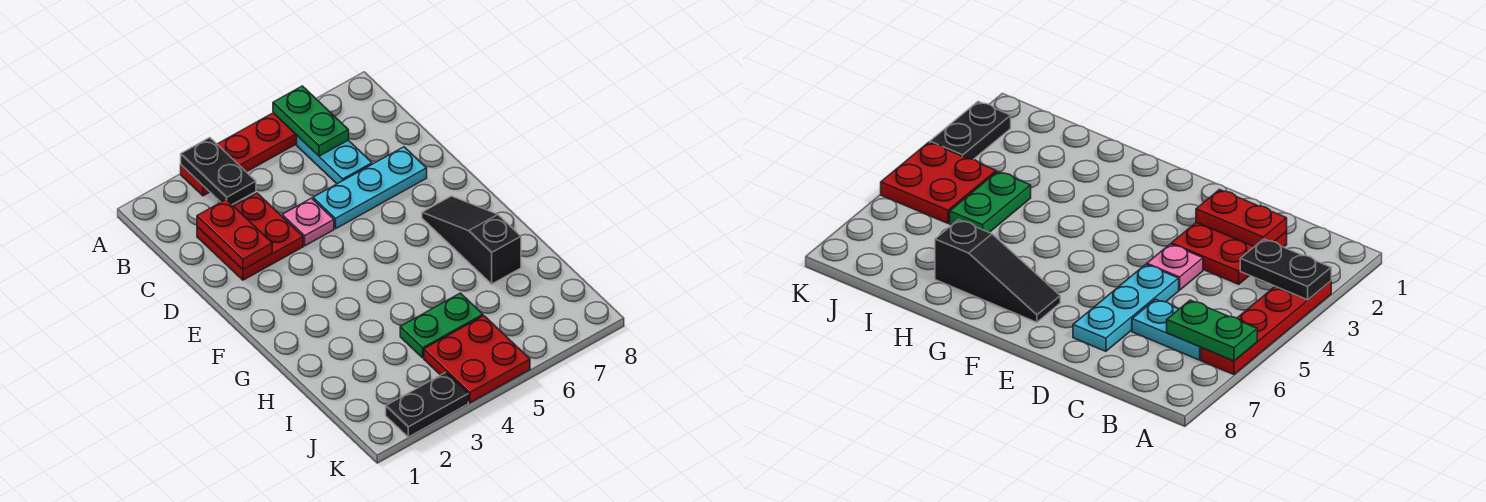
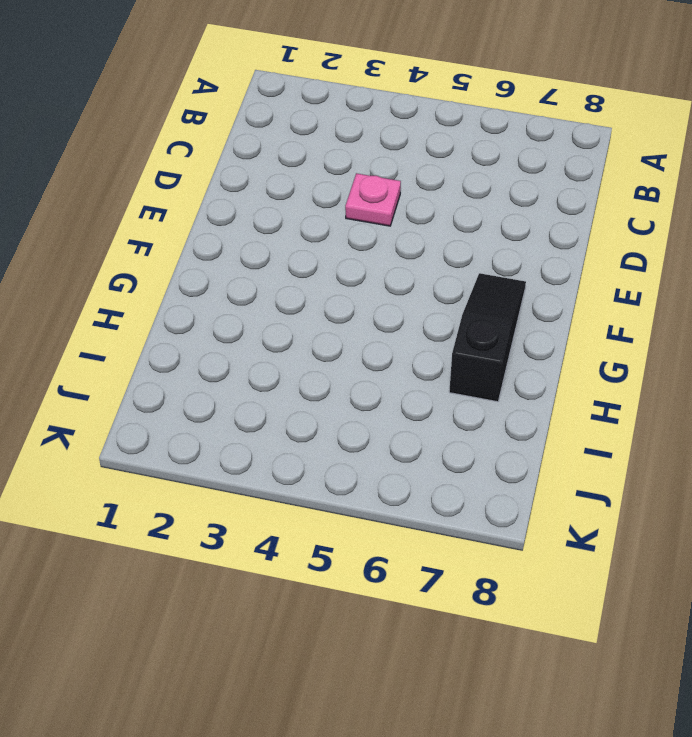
none -> red 1x4 plate [181,113,297,196]
none -> cyan 1x2 plate [297,136,372,184]
none -> red 2x2 plate [197,193,303,280]

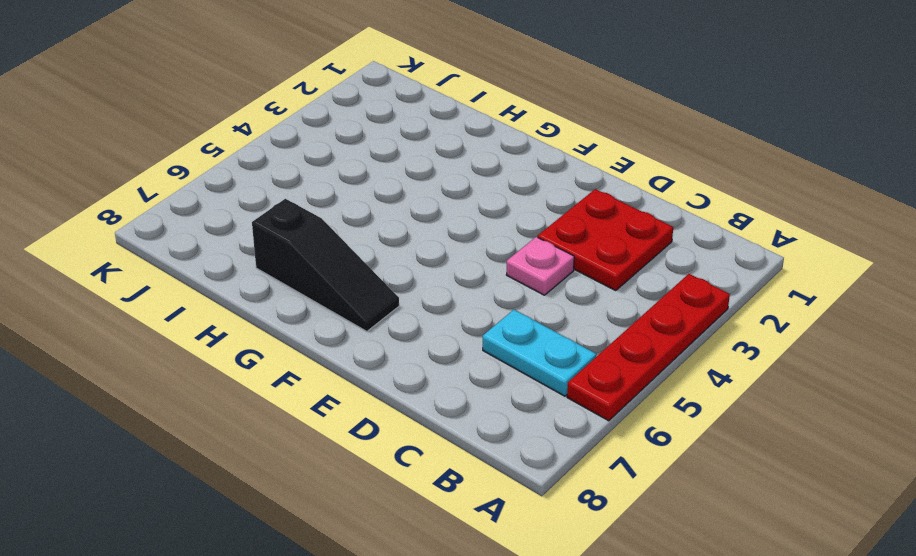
none -> cyan 1x3 plate [313,147,427,229]
none -> green 1x2 plate [400,293,483,358]
none -> red 2x2 plate [424,316,530,403]

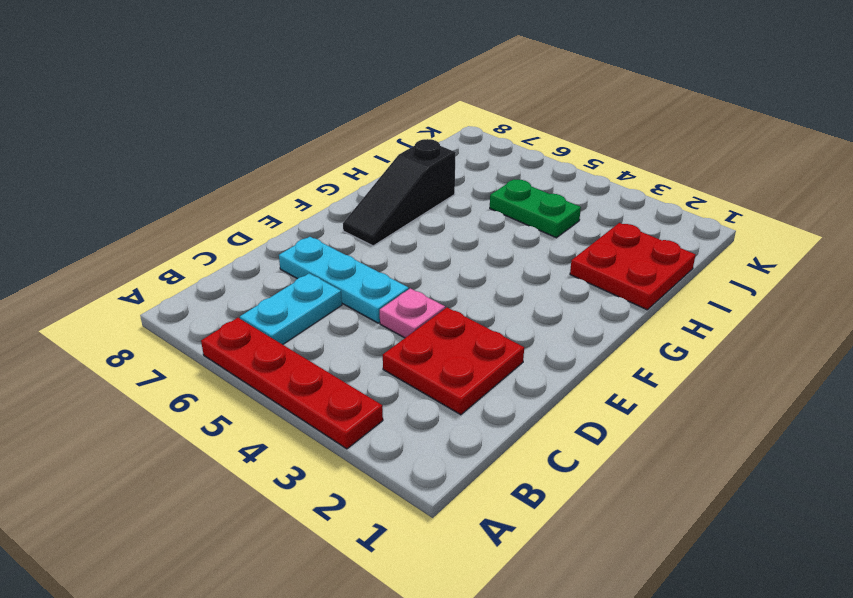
red 2x2 plate [570,223,695,310] -> red 2x2 plate moved to [424,316,530,403]
none -> black 1x2 plate [386,372,468,437]
none -> black 1x2 plate [181,138,256,205]
none -> green 1x2 plate [273,86,349,156]

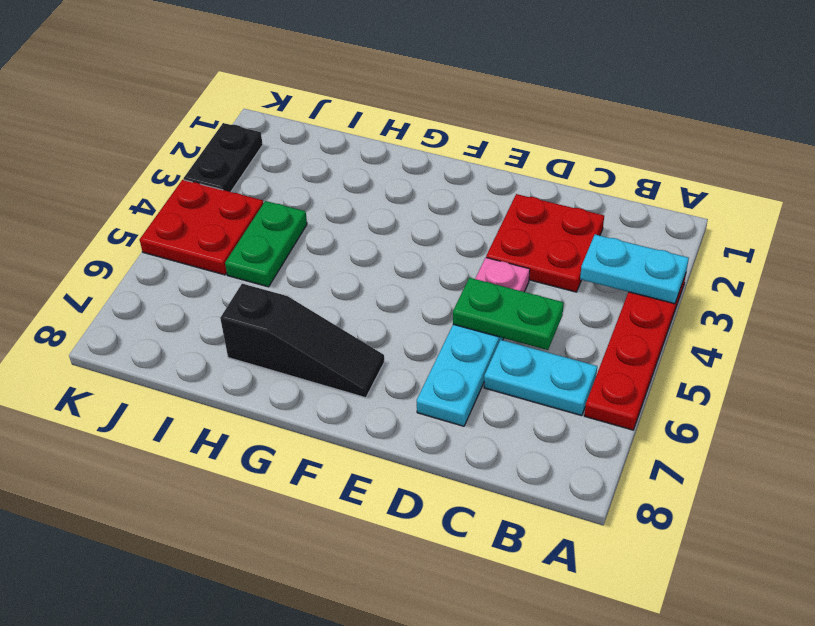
cyan 1x2 plate [580,235,689,304] -> black 1x2 plate [181,138,256,205]
green 1x2 plate [453,278,564,350] -> green 1x2 plate moved to [273,86,349,156]
none -> red 1x2 plate [197,200,272,270]

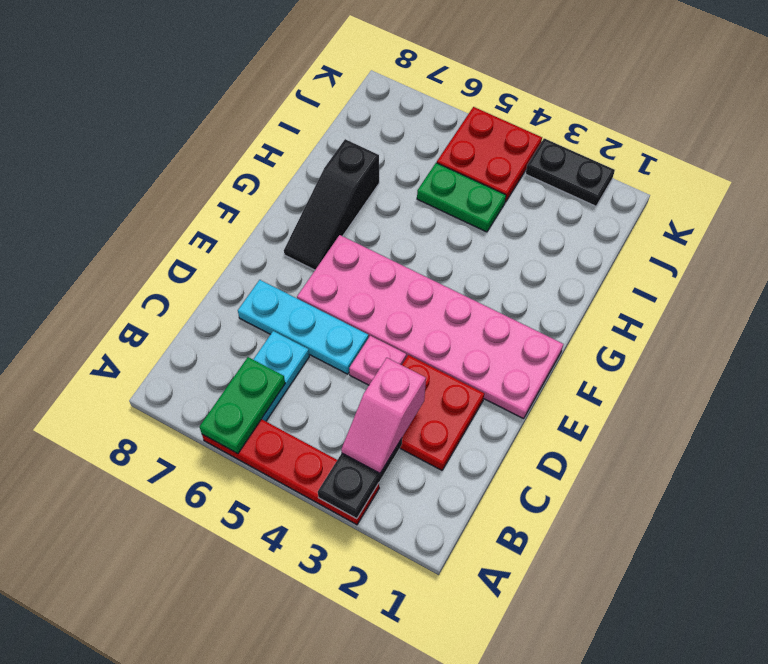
pink 1x2 slope [341,358,426,473] -> none
pink 2x6 plate [297,235,563,419] -> none
none -> red 1x2 plate [197,200,272,270]

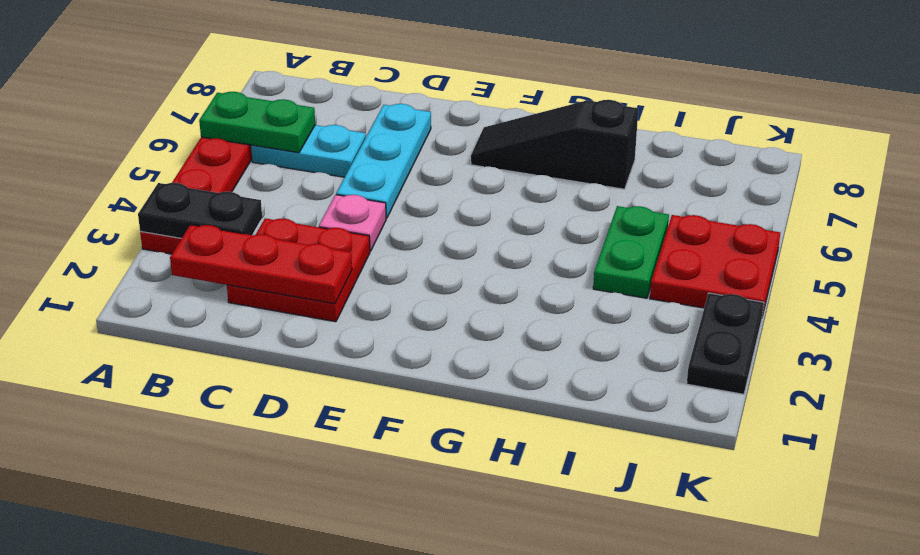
red 1x3 plate [170,225,352,304] -> red 1x2 plate [197,200,272,270]

